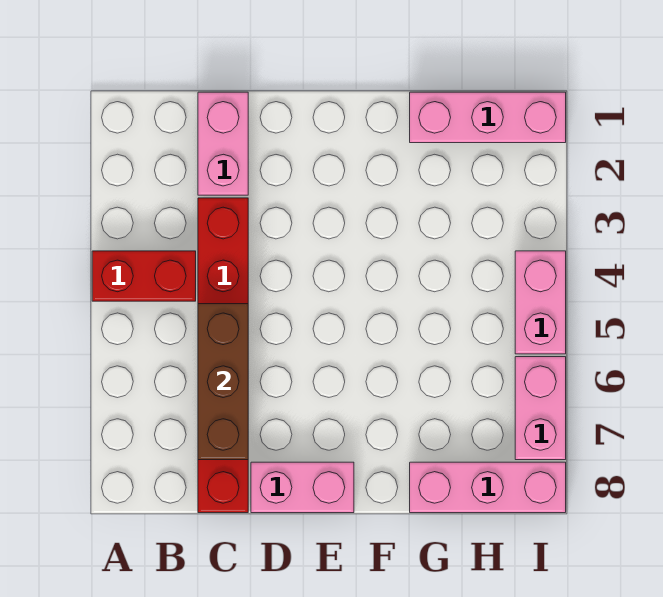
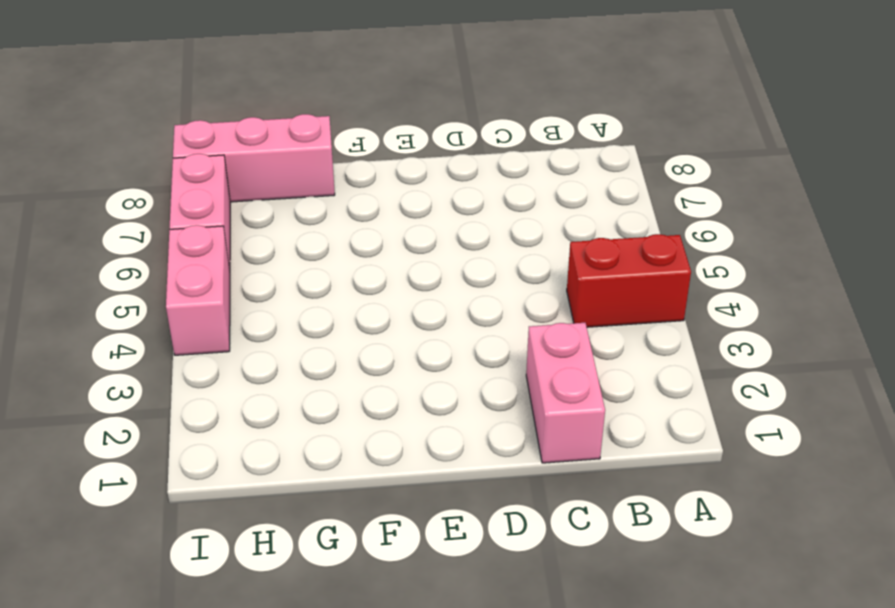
none -> red 1x6 brick [198,198,248,513]
none -> pink 1x2 brick [251,462,354,513]

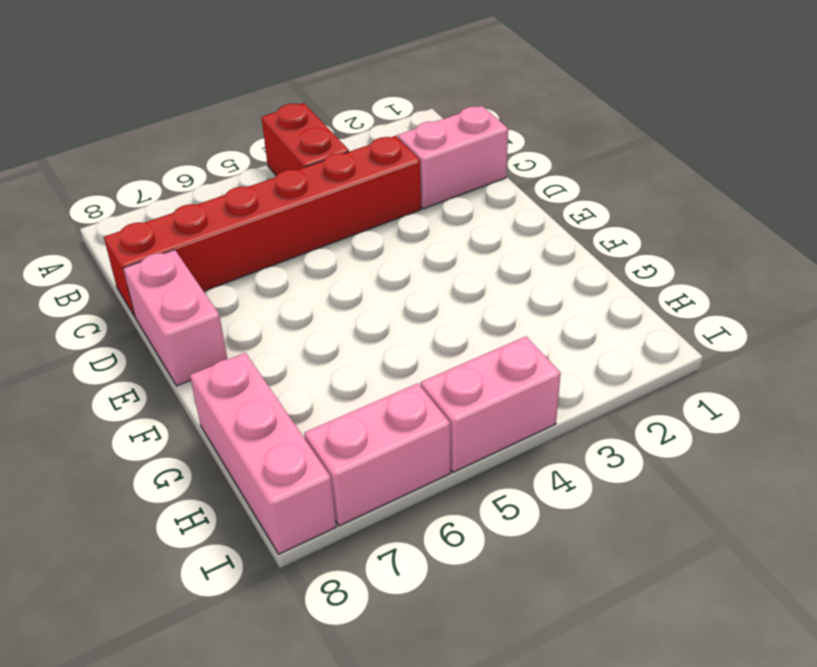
none -> pink 1x3 brick [410,92,566,143]
none -> brown 1x3 brick [198,304,248,460]

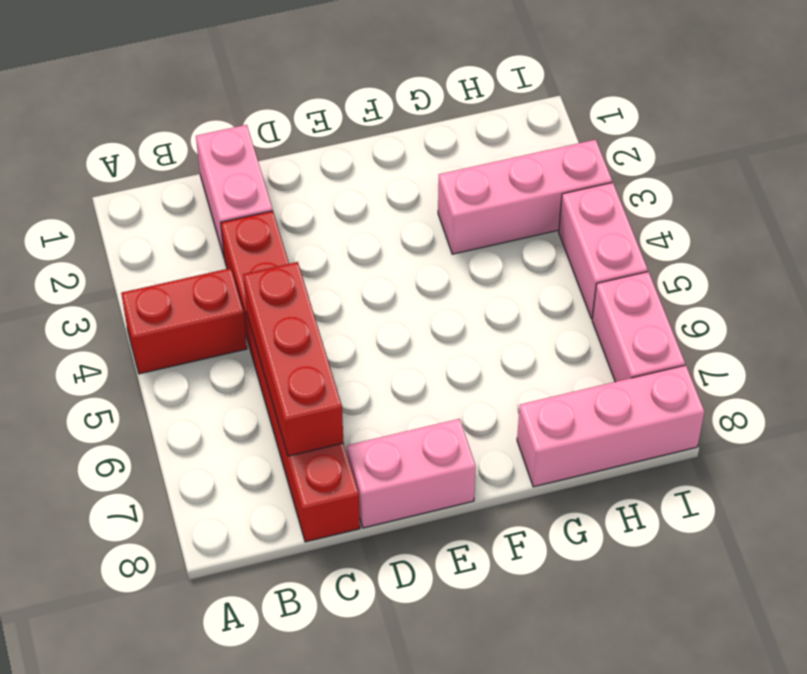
red 1x3 brick [243,262,344,456] -> brown 1x3 brick [198,304,248,460]
pink 1x3 brick [438,140,612,254] -> pink 1x3 brick moved to [410,92,566,143]

